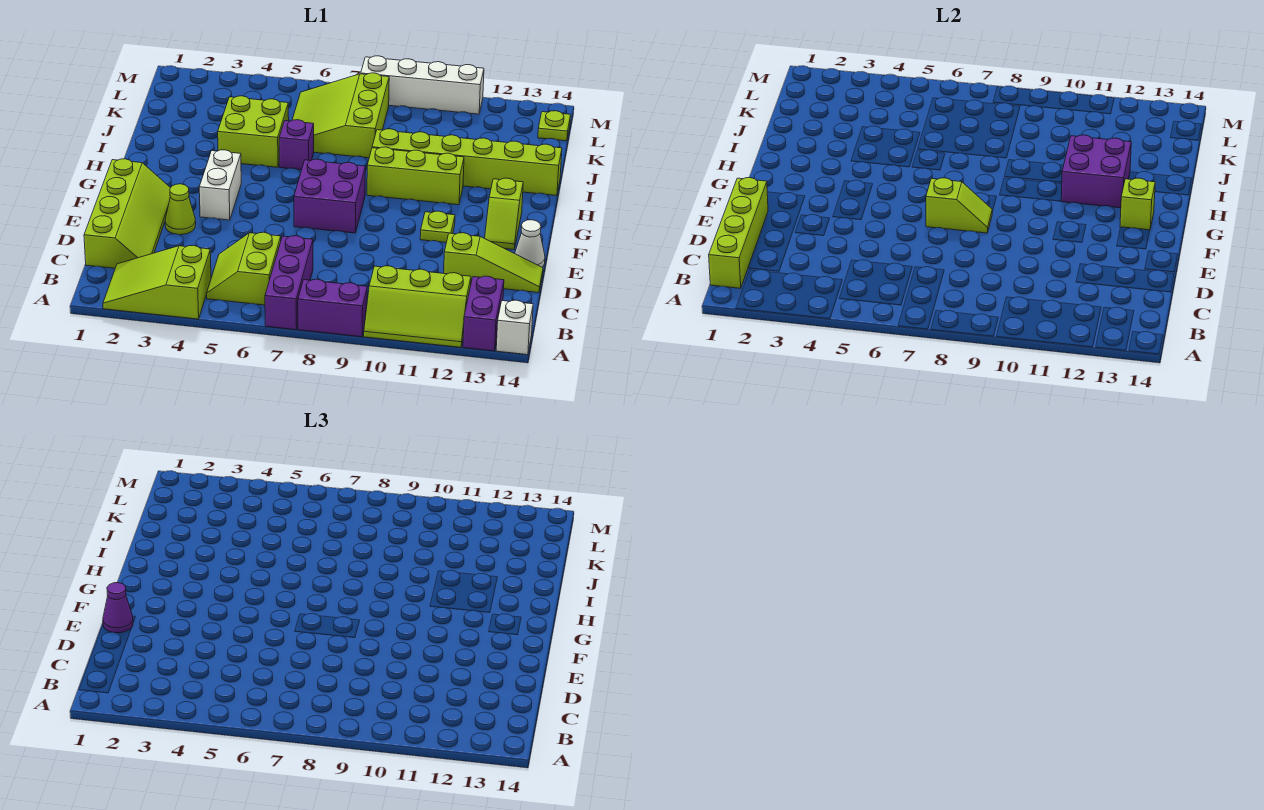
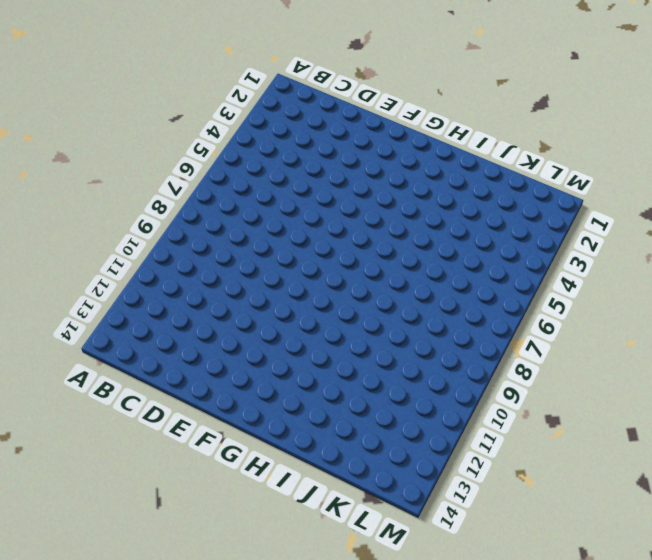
none -> lime 2x3 slope [103,245,211,319]
none -> purple 1x3 brick [265,236,313,330]
none -> purple 1x2 brick [298,279,367,337]

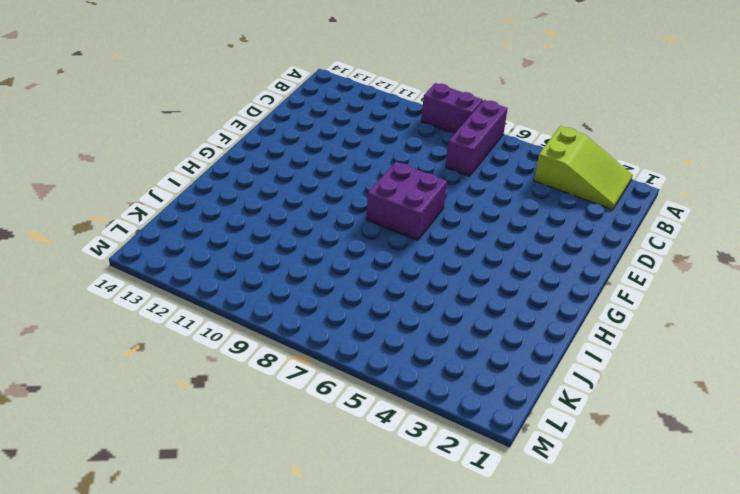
none -> lime 2x3 slope [364,266,471,347]
none -> purple 1x2 brick [463,276,504,351]
none -> white 1x1 brick [496,300,533,355]

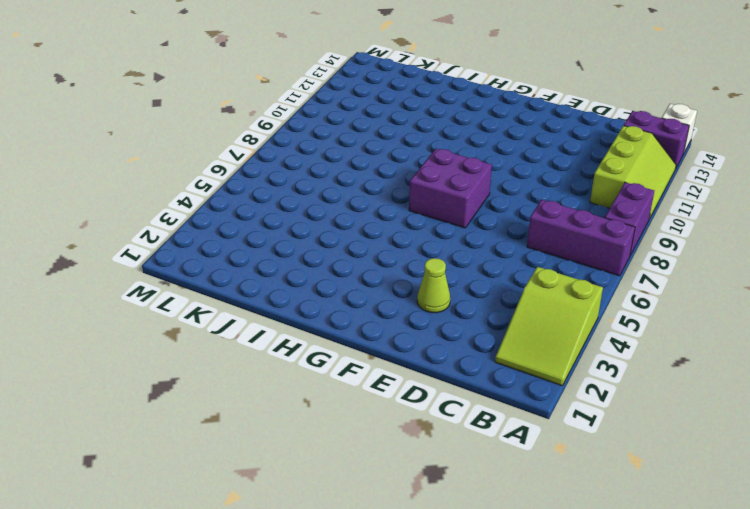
none -> lime 2x2 slope [207,232,281,305]
none -> lime 2x4 slope [84,159,170,268]
none -> lime 1x3 slope [444,233,543,293]

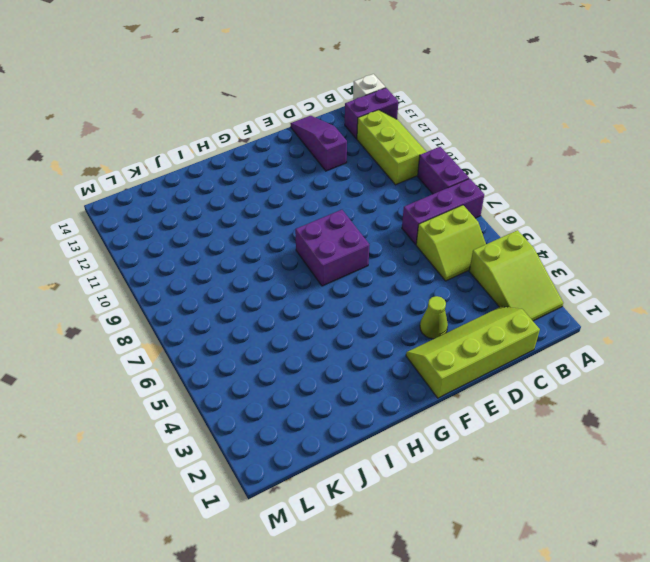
purple 1x3 slope [290,116,347,171] -> lime 1x3 slope [444,233,543,293]
none -> white 1x1 cone [515,220,545,267]
none -> white 1x2 brick [199,150,241,220]
none -> lime 1x1 plate [420,211,455,243]

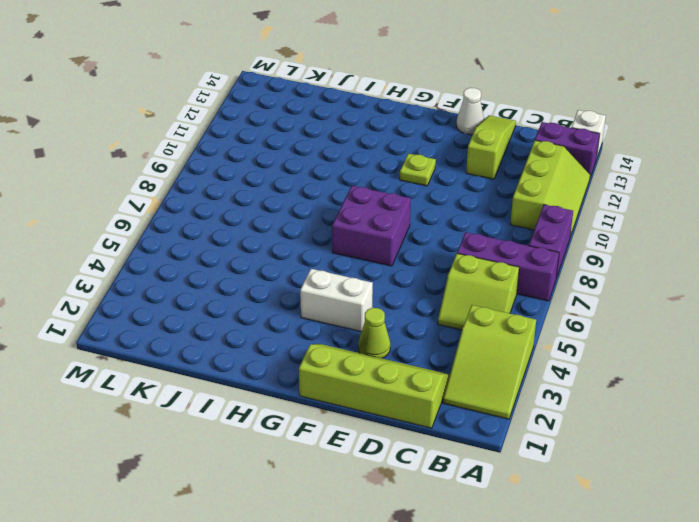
none -> lime 1x2 slope [485,178,523,249]
none -> lime 1x3 brick [367,147,464,205]
none -> lime 2x2 brick [218,96,289,167]

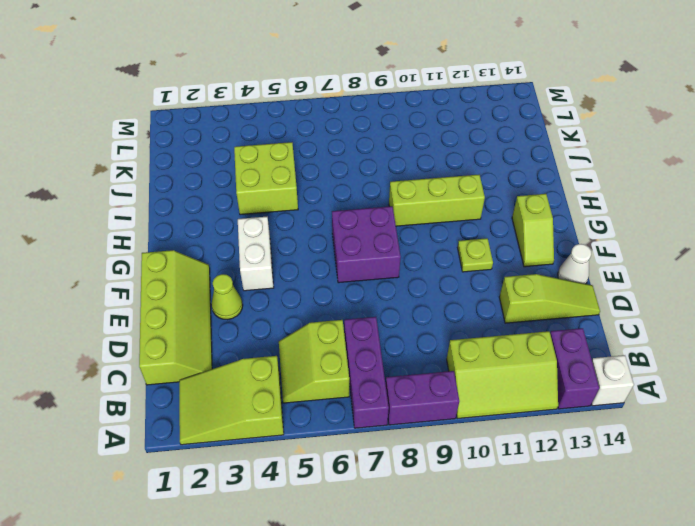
none -> purple 1x1 brick [279,120,314,170]
none -> lime 1x6 brick [372,129,562,196]
none -> lime 3x3 slope [292,73,389,158]

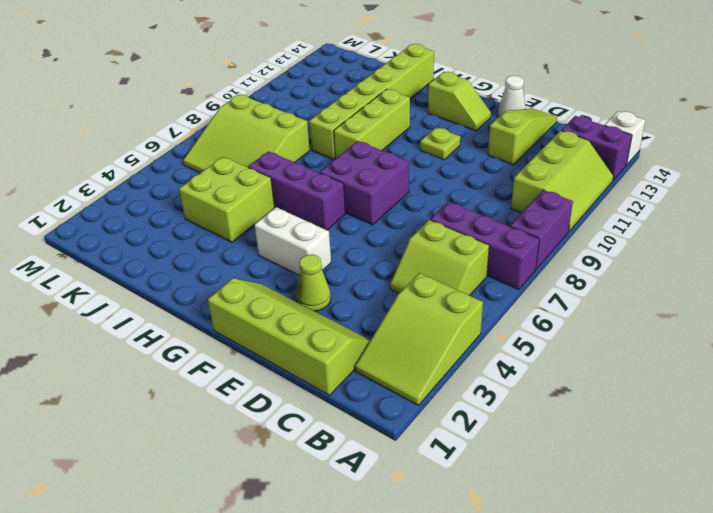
purple 1x3 brick [248,151,345,230] -> purple 1x1 brick [279,120,314,170]
none -> lime 1x1 plate [538,111,571,141]
none -> white 1x4 brick [361,56,484,114]
none -> lime 1x4 brick [709,178,768,288]

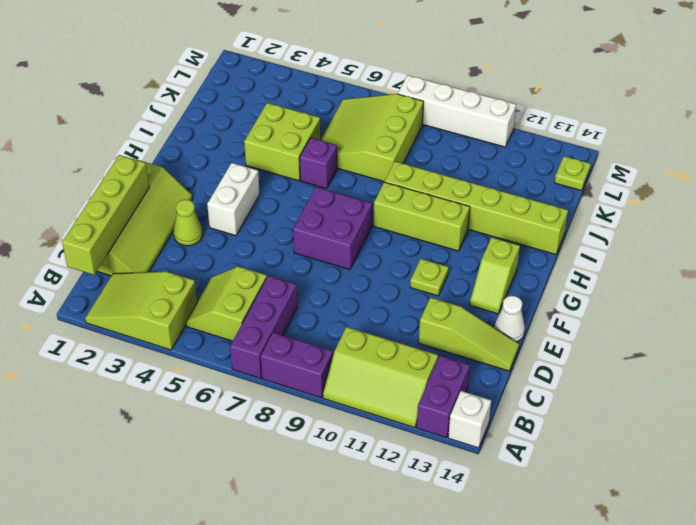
none -> lime 1x2 slope [926,178,992,233]
none -> lime 1x1 brick [1120,178,1155,230]
none -> purple 2x2 brick [1061,135,1131,208]

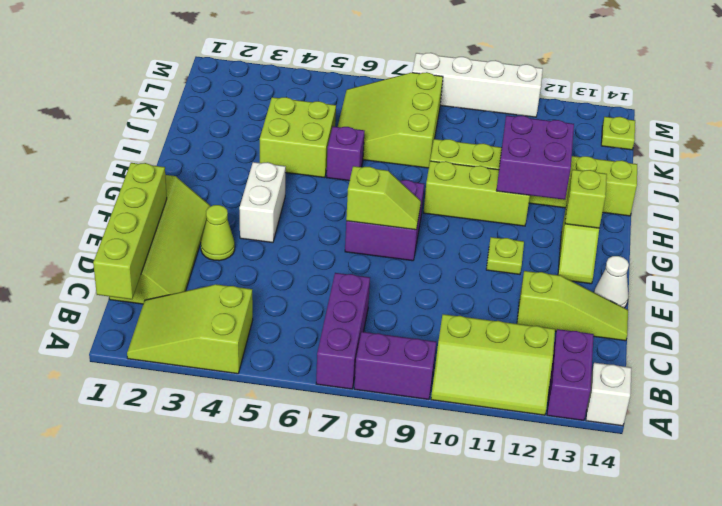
none -> lime 2x2 slope [207,232,281,305]
none -> purple 1x1 cone [103,583,133,633]

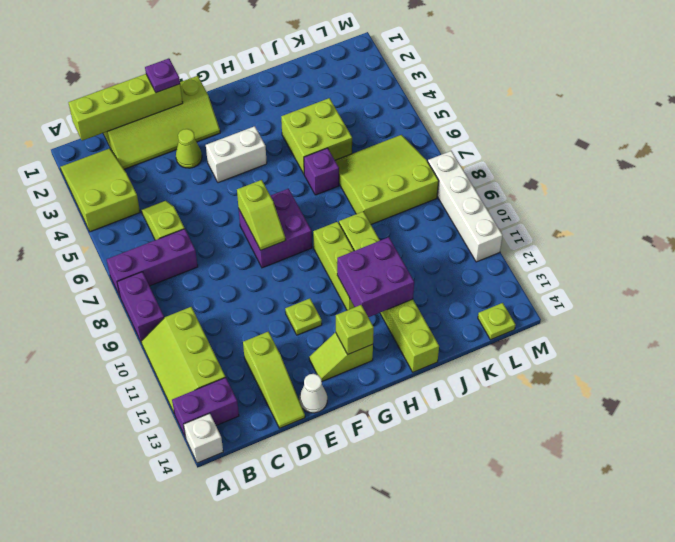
lime 1x2 slope [141,201,185,240] -> lime 2x2 slope [207,232,281,305]
purple 1x1 plate [145,58,180,93] -> purple 1x1 cone [103,583,133,633]

